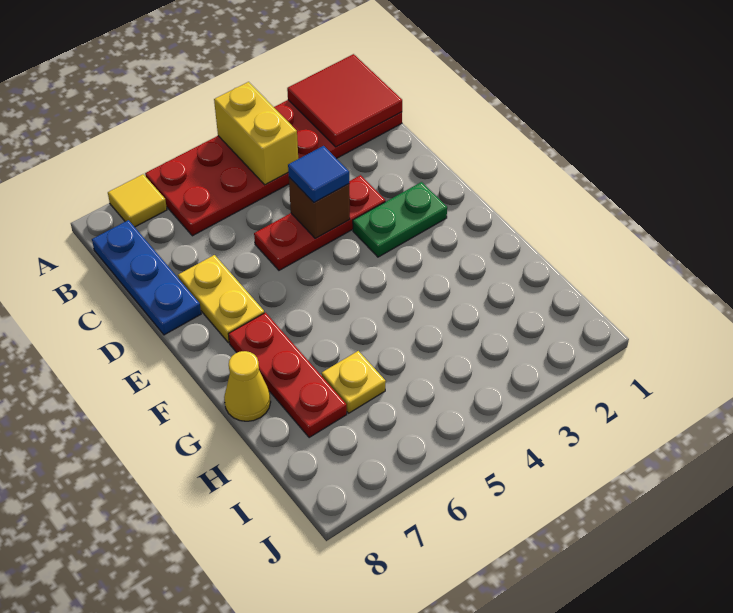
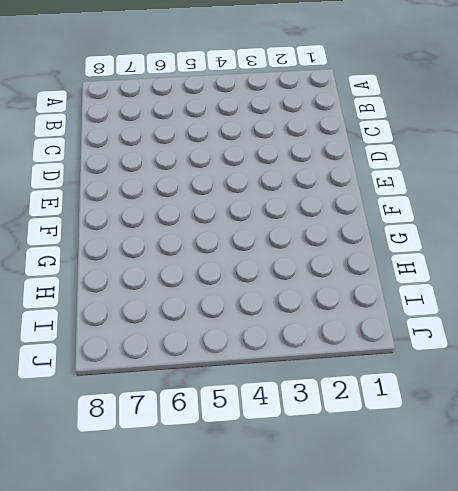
none -> red 2x6 plate [145,100,402,236]
none -> yellow 1x1 tile [108,174,167,227]
none -> blue 1x3 plate [92,220,201,335]

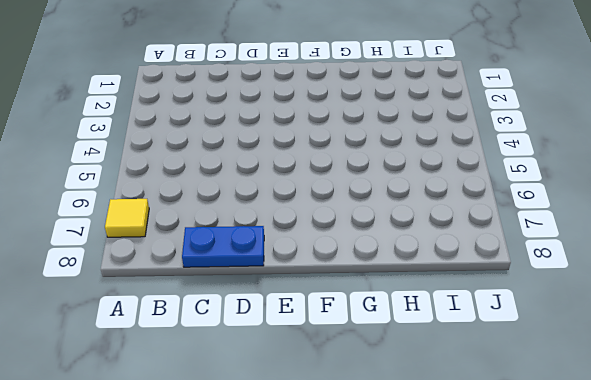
blue 1x2 plate [182,226,264,267] -> blue 1x3 plate [92,220,201,335]
none -> red 2x6 plate [145,100,402,236]
none -> red 1x3 plate [254,175,385,270]
none -> yellow 1x2 plate [178,255,264,343]

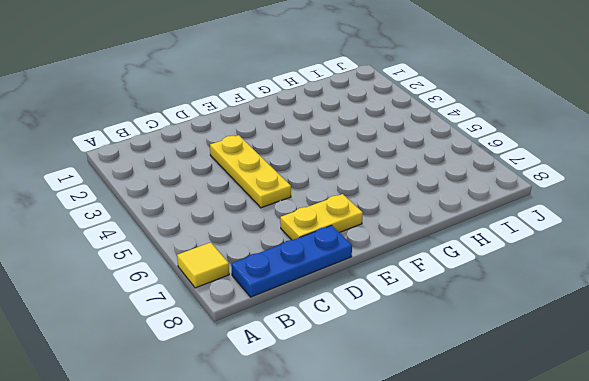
yellow 1x3 plate [210,135,291,208] -> red 1x3 plate [254,175,385,270]
none -> red 2x6 plate [145,100,402,236]
none -> green 1x2 plate [353,182,447,257]
none -> red 1x3 plate [229,313,347,438]

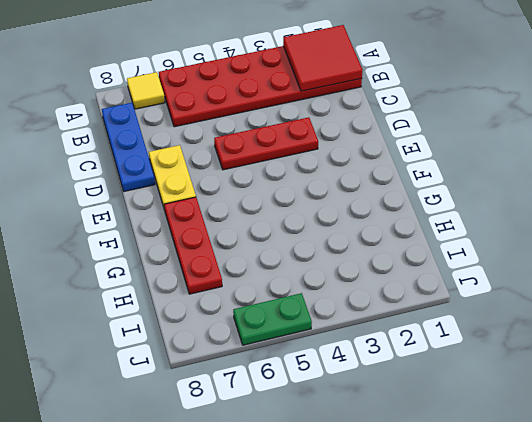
green 1x2 plate [233,293,312,345] -> green 1x2 plate moved to [353,182,447,257]
none -> yellow 1x1 cone [224,351,271,421]
none -> yellow 1x1 plate [322,351,386,413]
none -> yellow 1x2 brick [214,82,298,185]

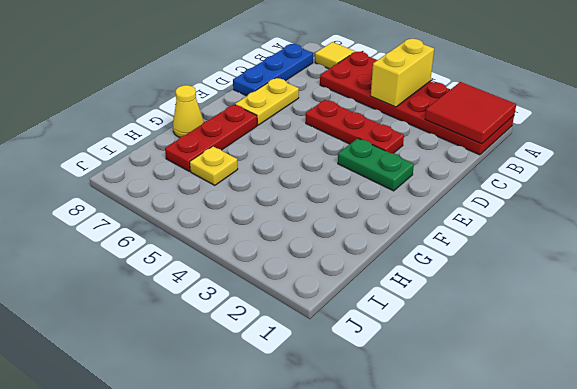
none -> brown 1x1 brick [289,177,350,239]
none -> blue 1x1 tile [288,146,349,203]

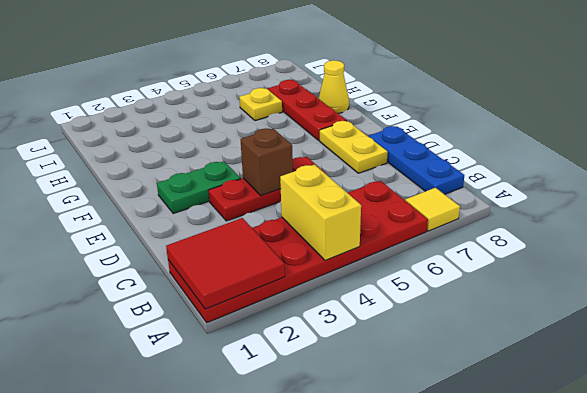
none -> blue 1x1 tile [288,146,349,203]

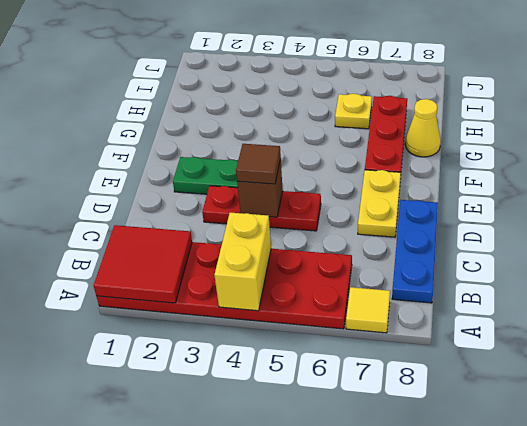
brown 1x1 tile [236,144,281,184] -> blue 1x1 tile [288,146,349,203]

